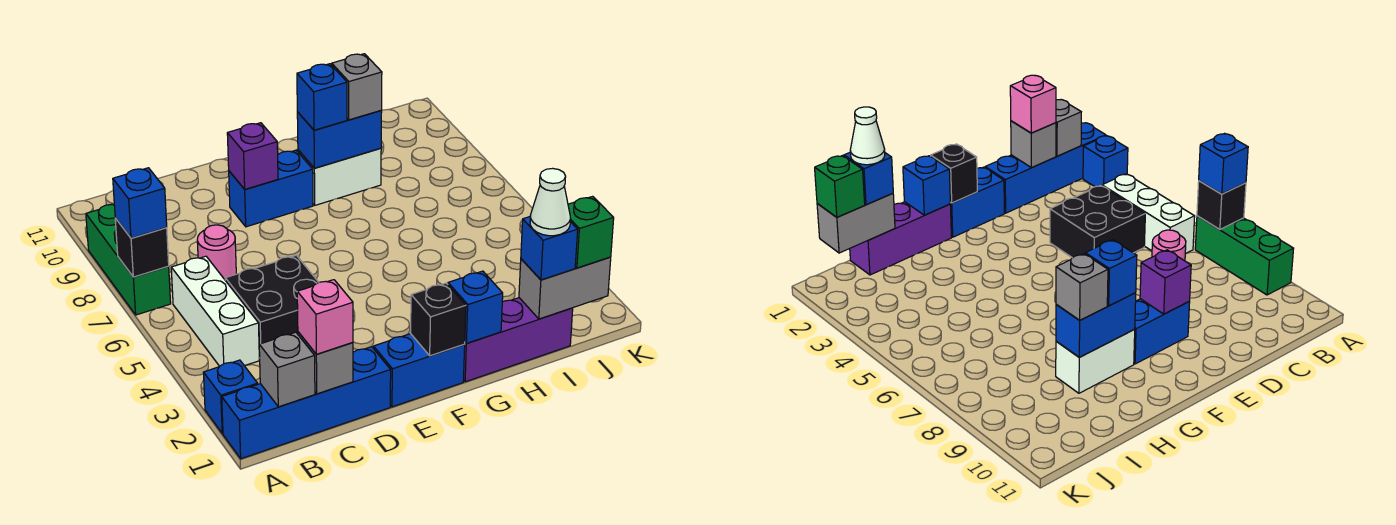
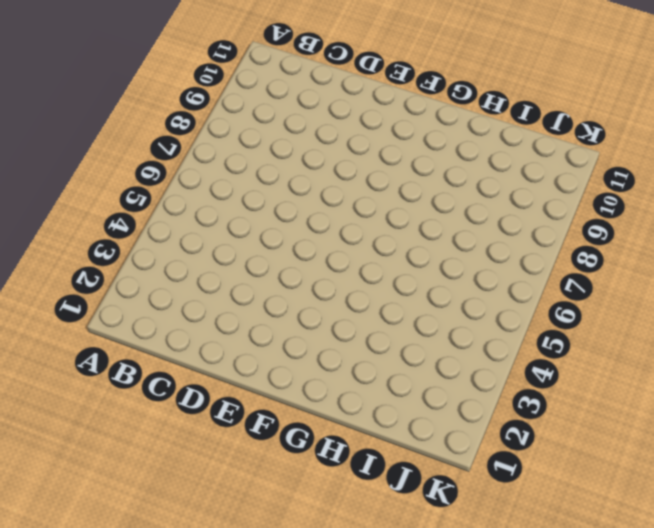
none -> blue 1x4 brick [222,347,391,459]
none -> blue 1x1 brick [203,360,258,433]
none -> green 1x3 brick [86,205,171,315]

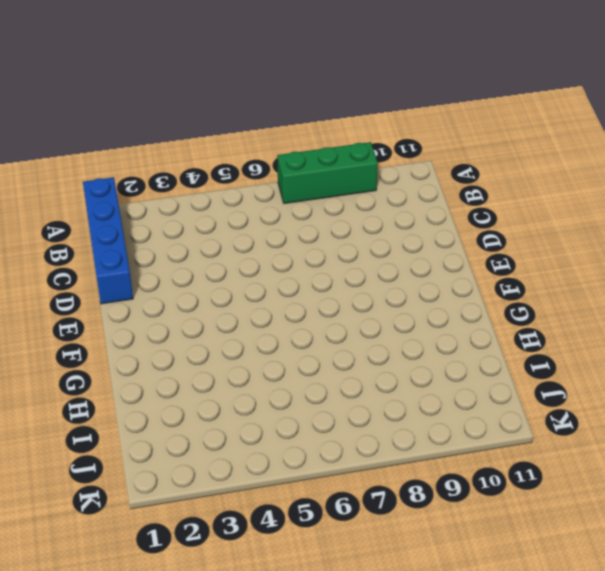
none -> blue 1x1 brick [203,360,258,433]
none -> white 1x3 brick [171,256,259,366]
none -> black 2x2 brick [225,255,319,358]

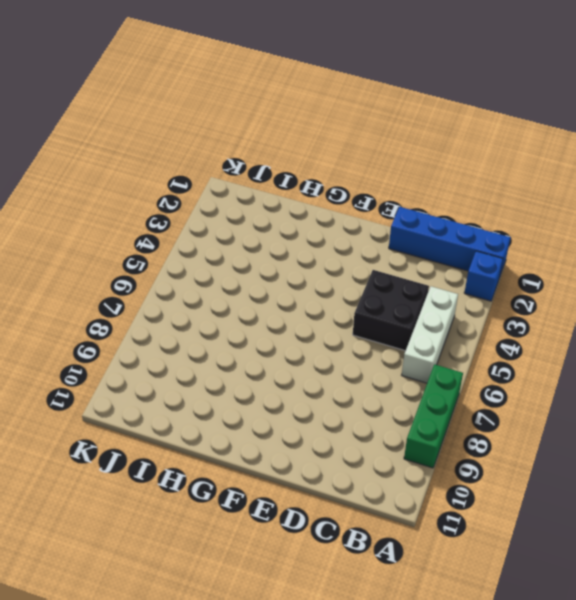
none -> pink 1x1 round brick [197,225,236,279]
none -> blue 1x2 brick [374,334,465,407]
none -> blue 1x2 brick [229,150,313,227]

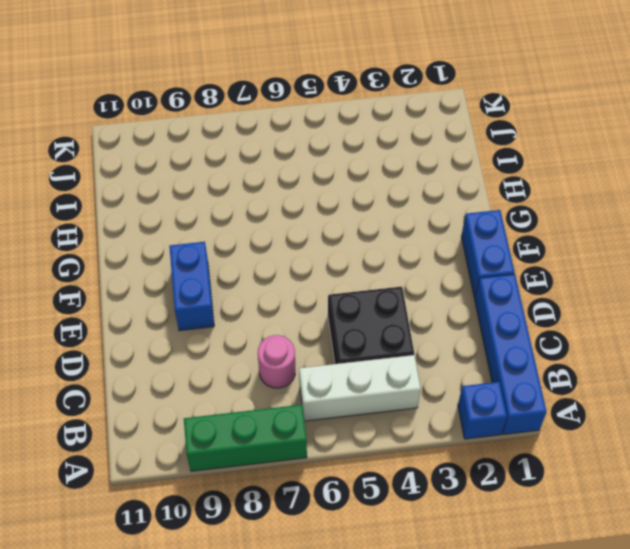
none -> purple 1x3 brick [464,298,573,382]
none -> white 1x2 brick [298,148,381,205]
none -> black 1x1 brick [115,218,169,277]

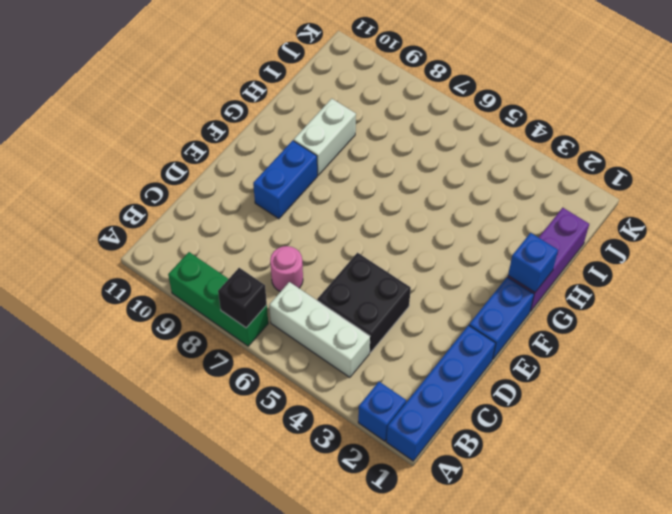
none -> grey 1x1 brick [259,332,315,407]
none -> grey 1x1 brick [298,332,353,394]
none -> purple 1x1 brick [227,123,278,189]

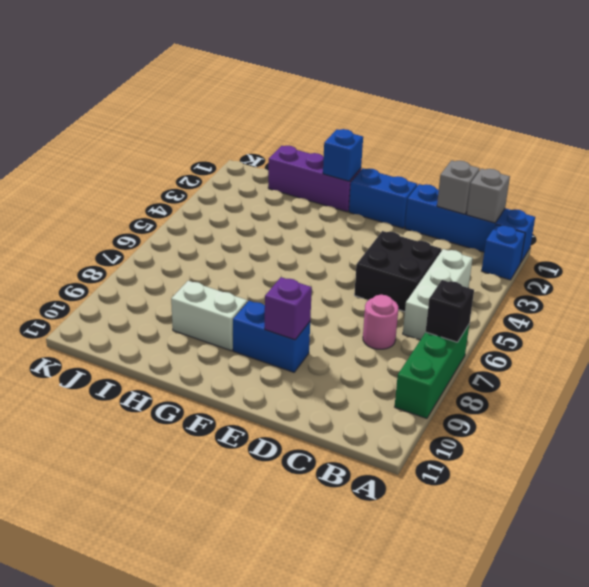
none -> black 1x1 brick [410,283,466,356]
none -> blue 1x2 brick [297,111,382,168]
none -> grey 1x2 brick [519,257,611,319]

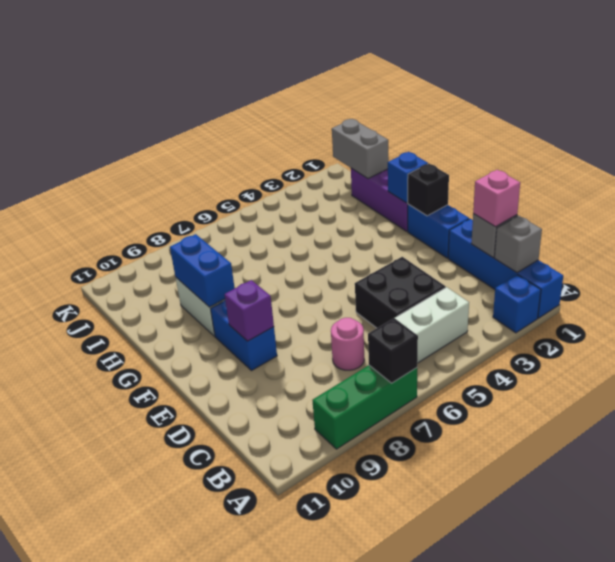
none -> blue 1x1 brick [113,168,167,238]
none -> blue 1x1 brick [297,64,347,130]
none -> grey 1x1 brick [332,54,382,120]

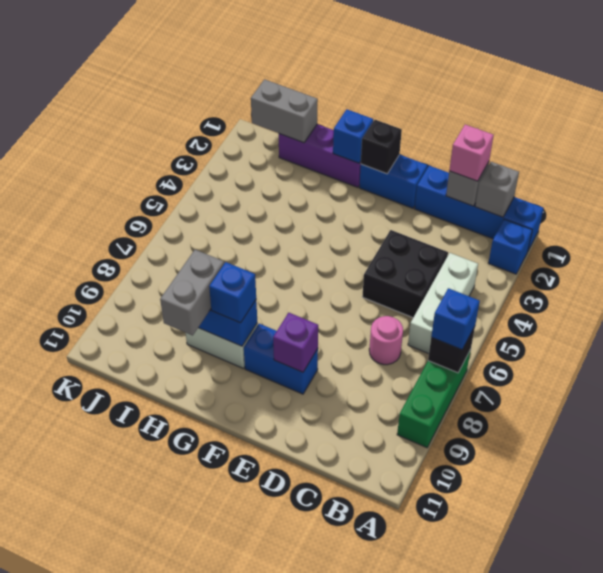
grey 1x2 brick [160,250,224,335] -> grey 1x1 brick [332,54,382,120]
none -> blue 1x1 brick [521,217,578,280]
none -> green 1x1 brick [568,196,614,268]
none -> white 1x1 cone [530,168,571,236]

